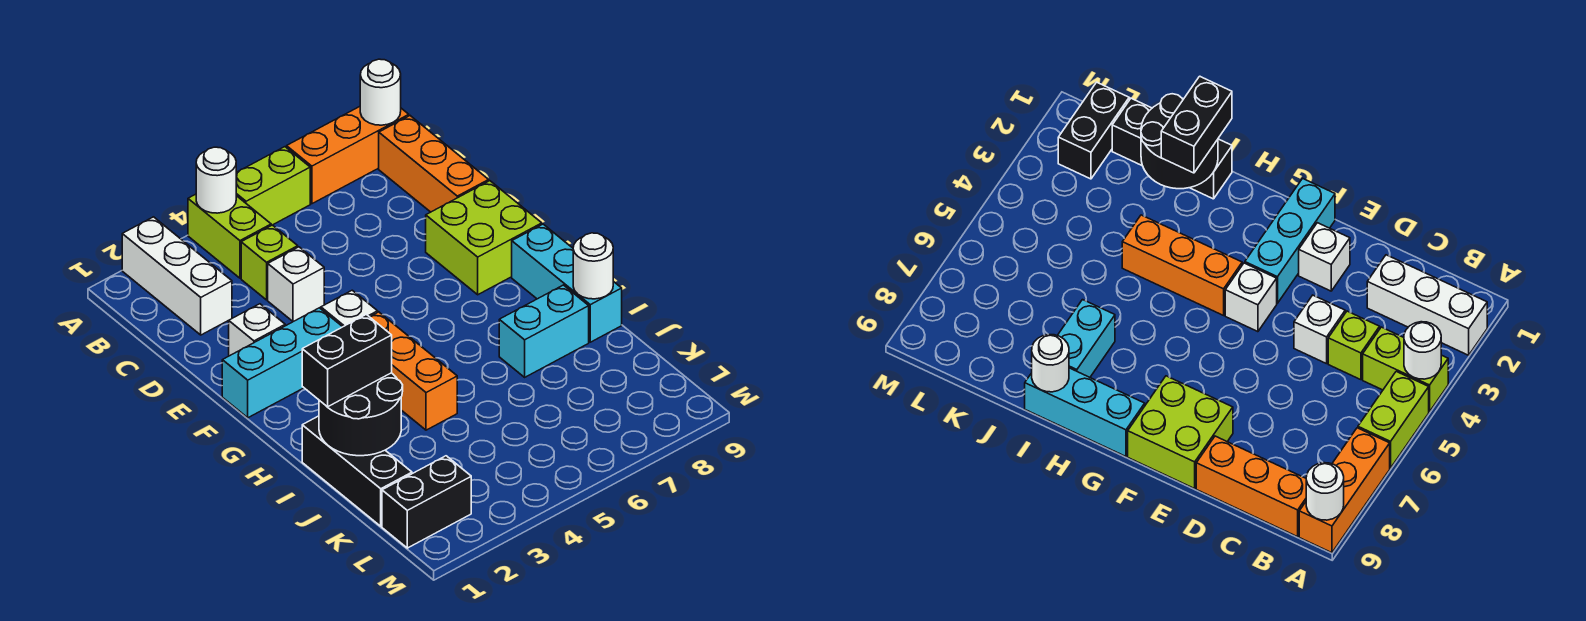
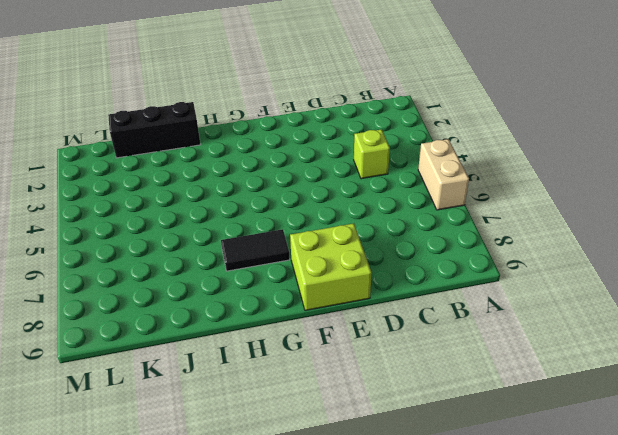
tan 1x2 brick [418,139,469,210] -> lime 1x2 brick [236,147,310,225]
black 1x2 tile [221,229,290,271] -> none
none -> white 1x3 brick [122,217,232,335]
none -> lime 1x2 brick [188,194,271,278]
none -> orange 1x3 brick [287,107,409,204]

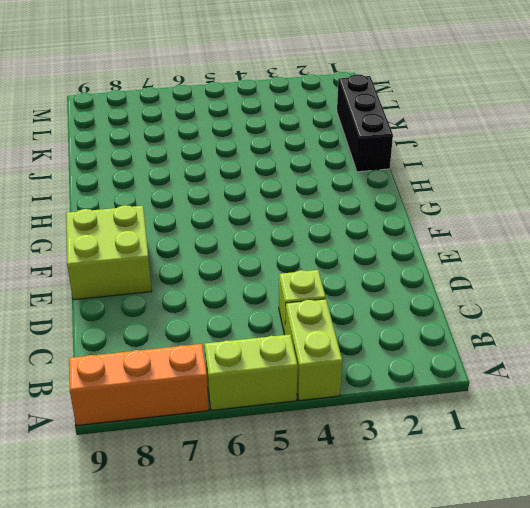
none -> white 1x3 brick [122,217,232,335]
none -> orange 1x3 brick [379,116,489,212]
none -> white 1x1 brick [268,247,324,322]

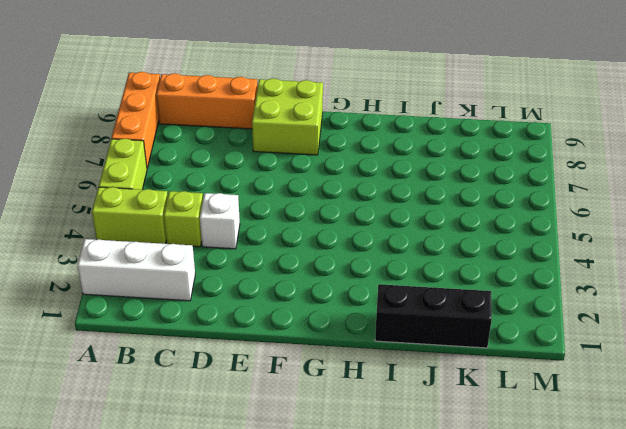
none -> white 1x1 brick [229,304,285,356]
none -> cyan 1x3 brick [222,308,342,418]
none -> white 1x1 brick [321,290,378,327]

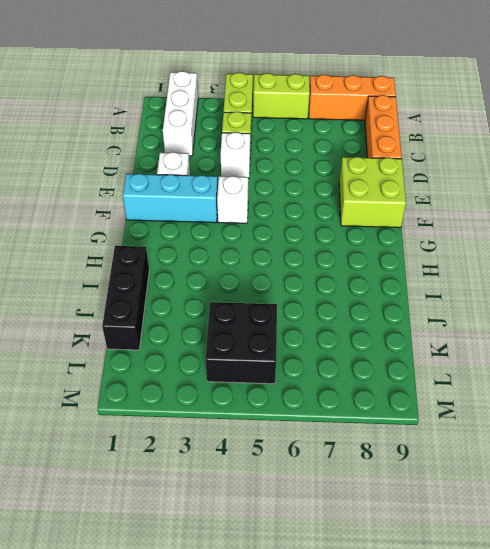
black 2x2 brick [206,302,277,384] -> none
none -> orange 1x3 brick [370,312,457,430]
none -> cyan 1x3 brick [512,224,622,342]
none -> cyan 1x2 brick [499,285,589,377]

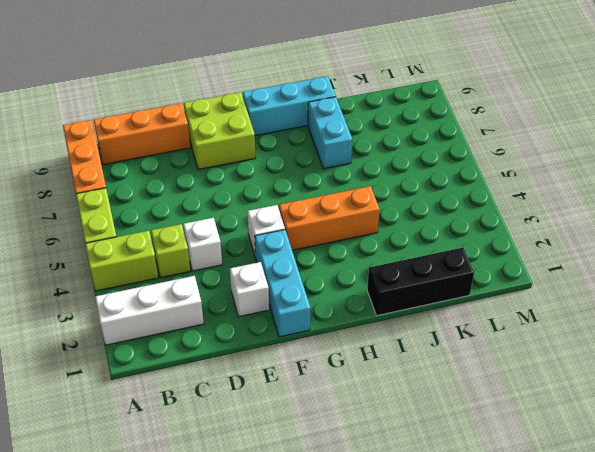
none -> black 1x2 brick [382,456,471,548]
none -> white 1x1 round brick [196,147,236,213]
none -> white 1x1 round brick [360,59,401,125]

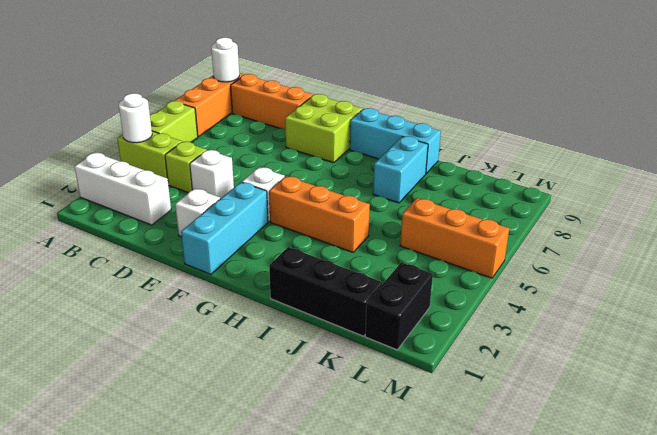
orange 1x3 brick [400,198,509,278] -> none
none -> black 2x2 round brick [319,373,403,456]
none -> white 1x1 round brick [573,233,613,299]
none -> black 1x2 brick [302,314,392,407]

